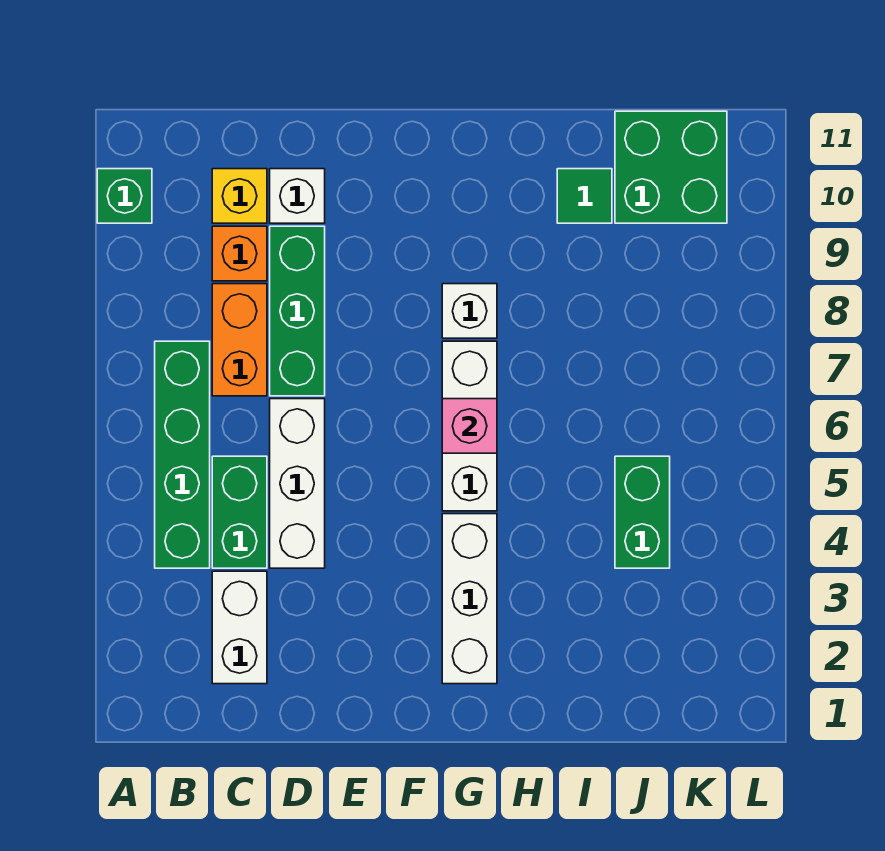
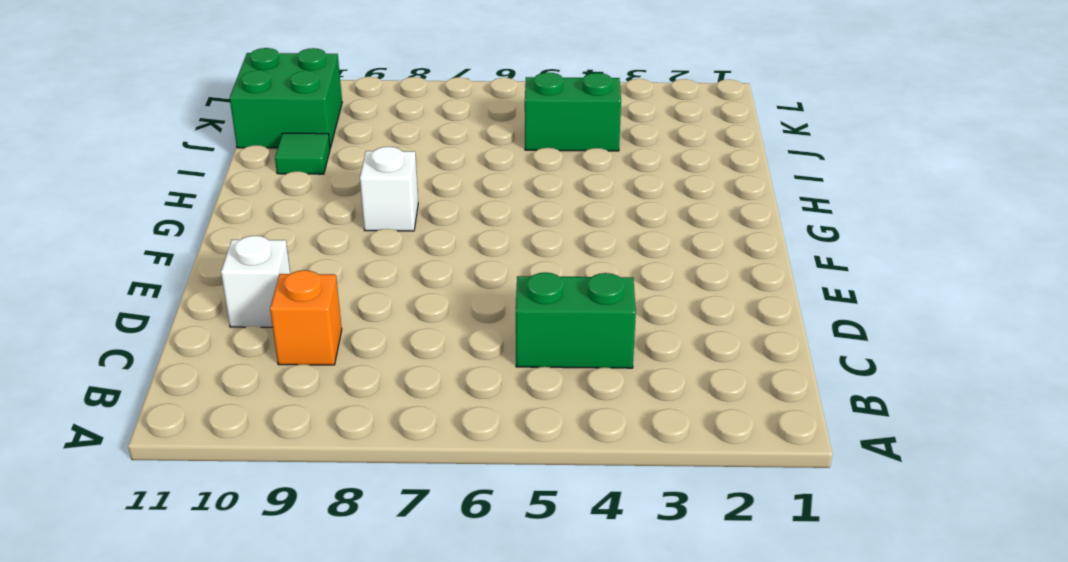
none -> green 1x1 brick [97,169,152,223]
none -> green 1x4 brick [155,341,210,568]
none -> white 1x2 brick [212,571,267,684]

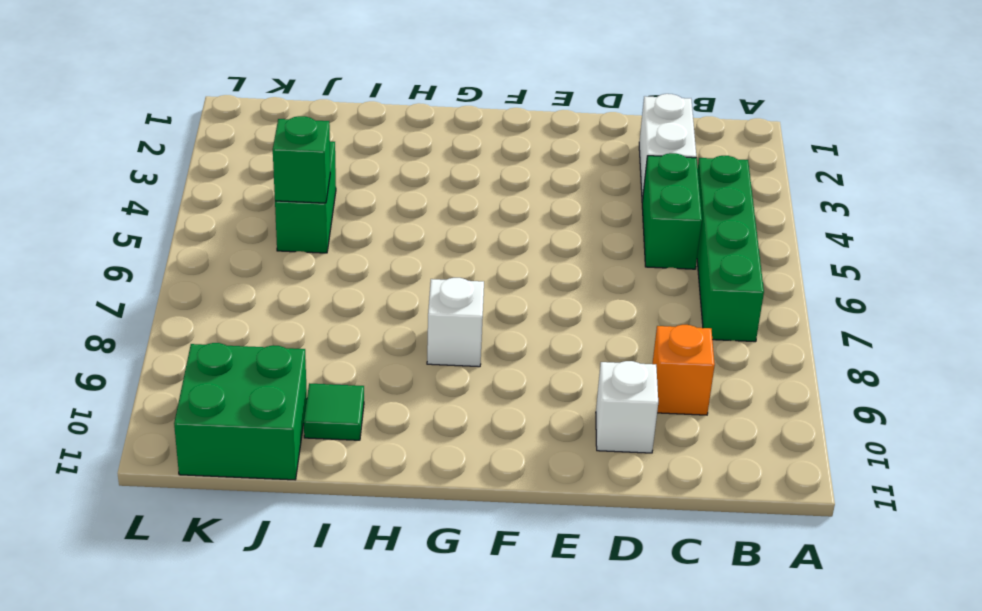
green 1x1 brick [273,116,330,203] -> green 1x1 brick moved to [97,169,152,223]
none -> orange 1x2 brick [212,284,267,396]
none -> yellow 1x1 brick [212,169,267,223]
none -> white 1x3 brick [270,399,325,568]

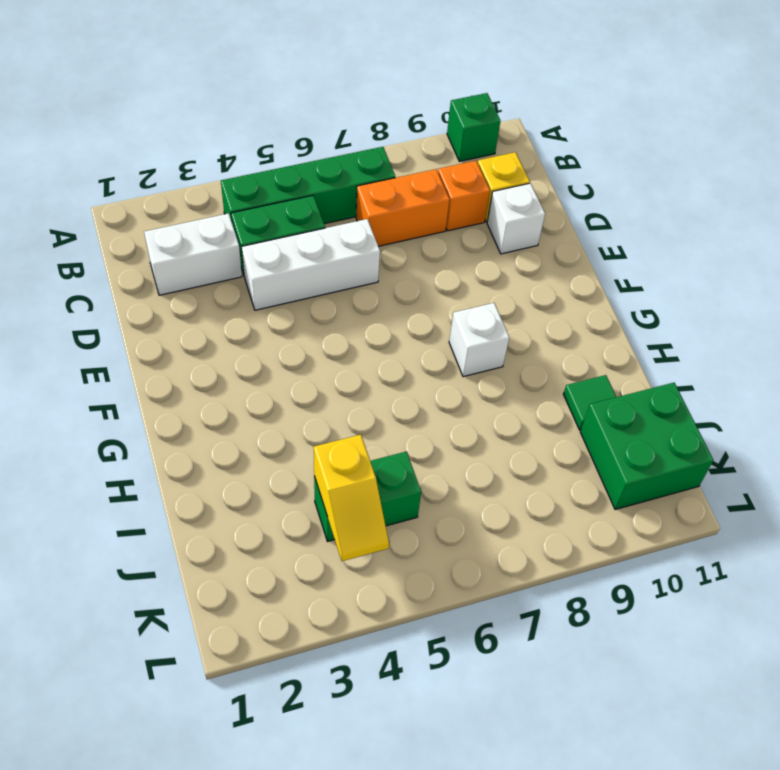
yellow 1x2 slope [314,435,389,561] -> none
none -> green 1x3 brick [270,226,325,396]
none -> white 1x3 brick [442,514,497,684]
none -> white 1x3 brick [442,341,497,511]

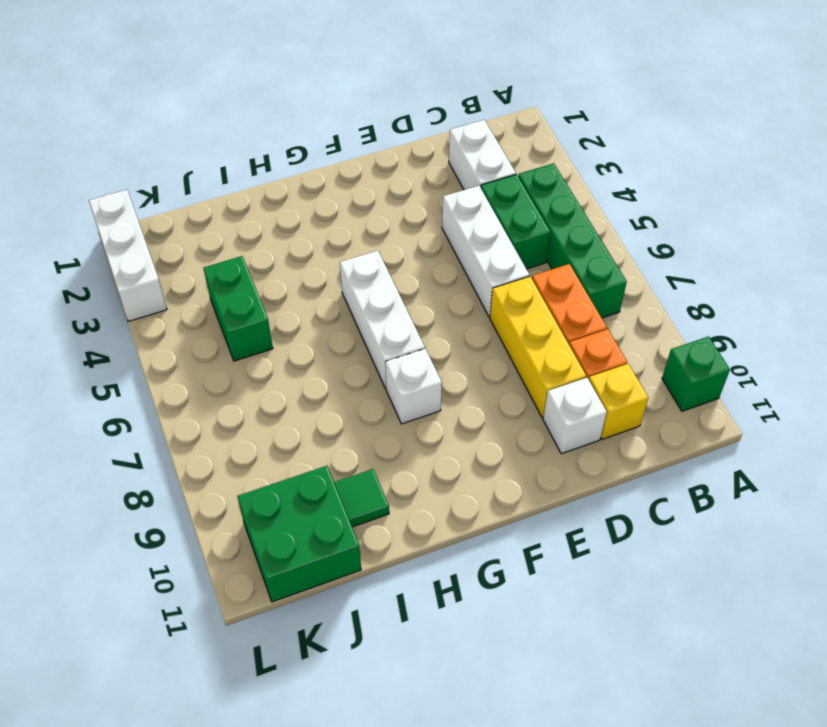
yellow 1x3 brick [490,276,586,418] -> green 1x3 brick [270,226,325,396]
white 1x3 brick [89,190,167,321] -> white 1x3 brick moved to [442,514,497,684]
none -> pink 1x1 brick [442,399,497,453]

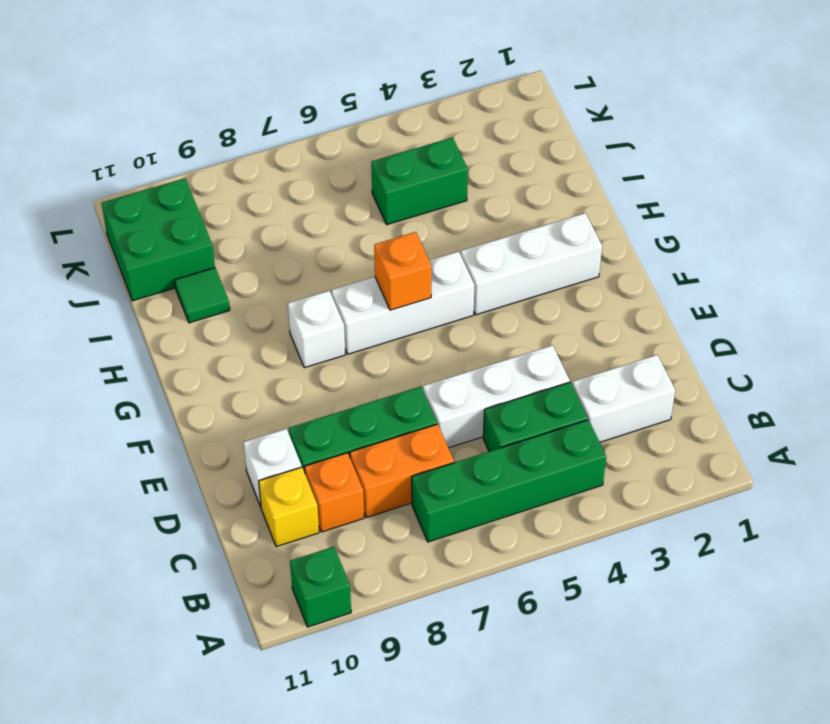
orange 1x1 brick [374,232,432,310] -> pink 1x1 brick [442,399,497,453]

